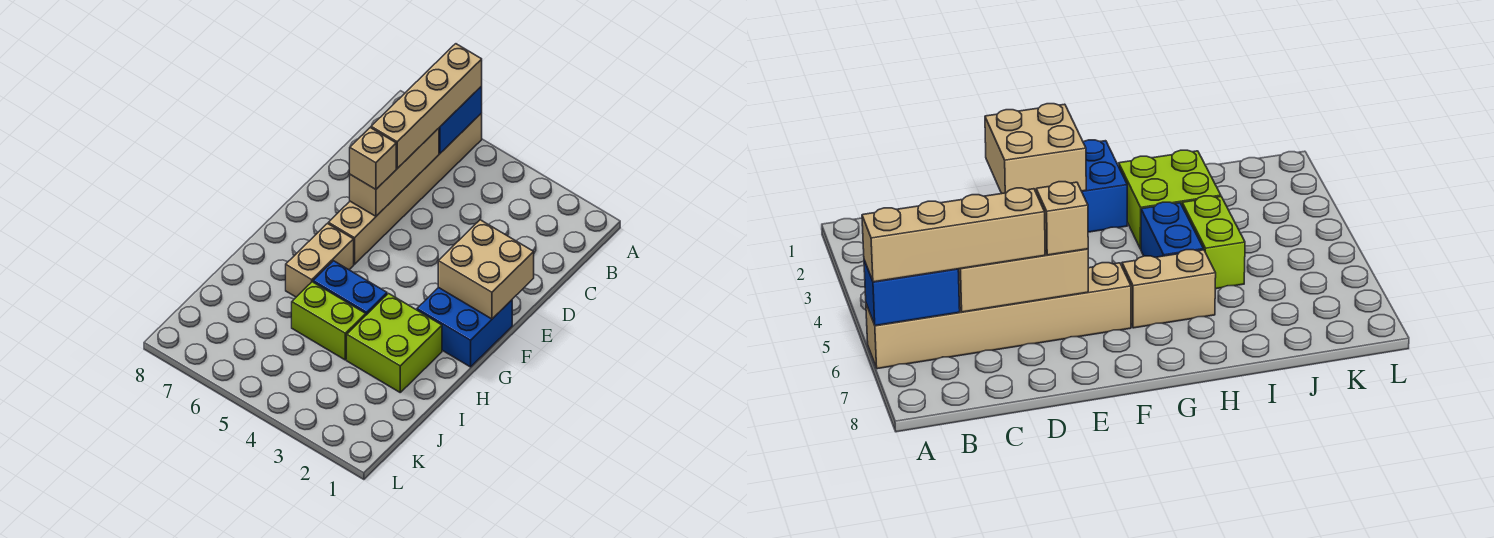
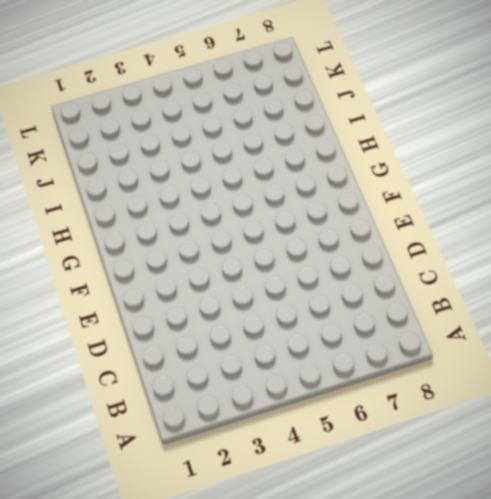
none -> tan 1x6 brick [328,113,482,264]
none -> blue 2x2 brick [417,287,512,367]

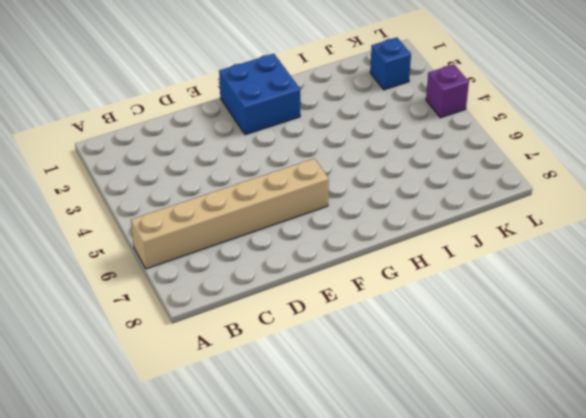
blue 1x1 brick [370,37,411,90] -> none
purple 1x1 brick [426,64,469,118] -> none
none -> tan 1x2 brick [286,224,354,297]
none -> lime 2x2 brick [347,294,442,392]

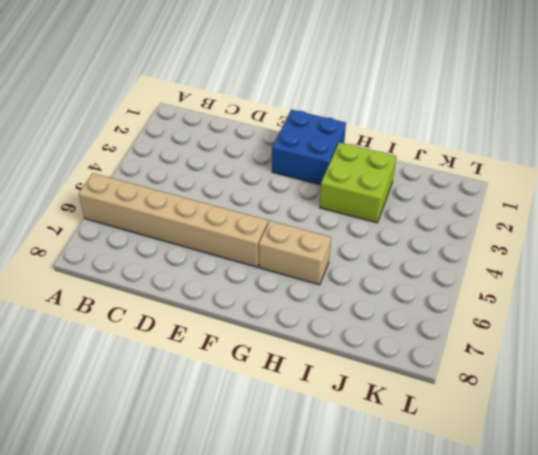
none -> blue 1x2 brick [313,261,387,315]
none -> lime 1x2 brick [292,282,366,360]

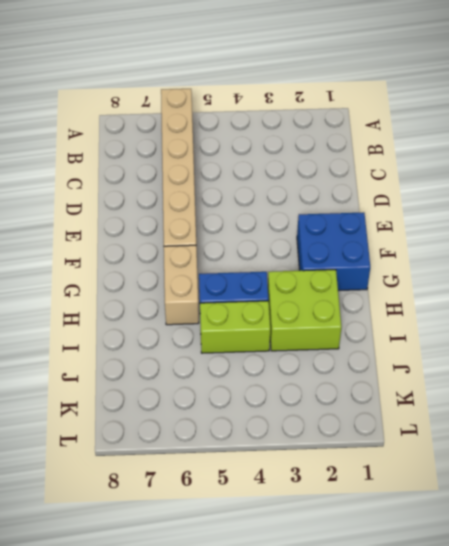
none -> blue 1x2 brick [439,86,482,153]
none -> tan 1x3 brick [350,128,439,216]

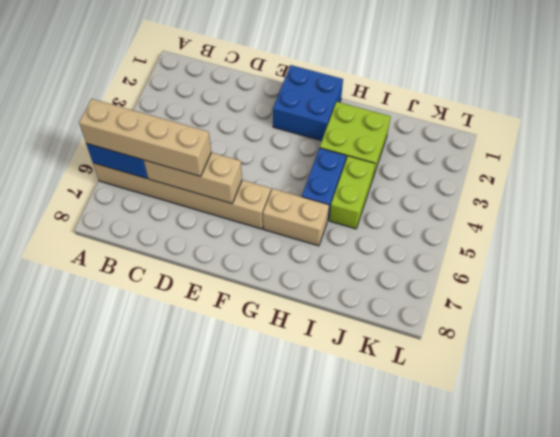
none -> tan 2x2 brick [438,220,534,319]
none -> tan 1x1 brick [350,128,396,189]

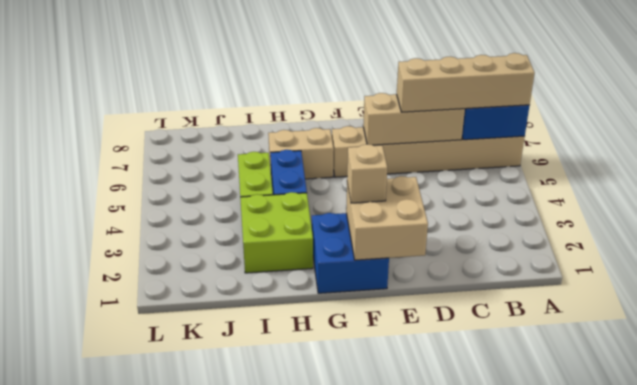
tan 1x1 brick [347,144,387,203] -> tan 1x1 brick moved to [350,128,396,189]

